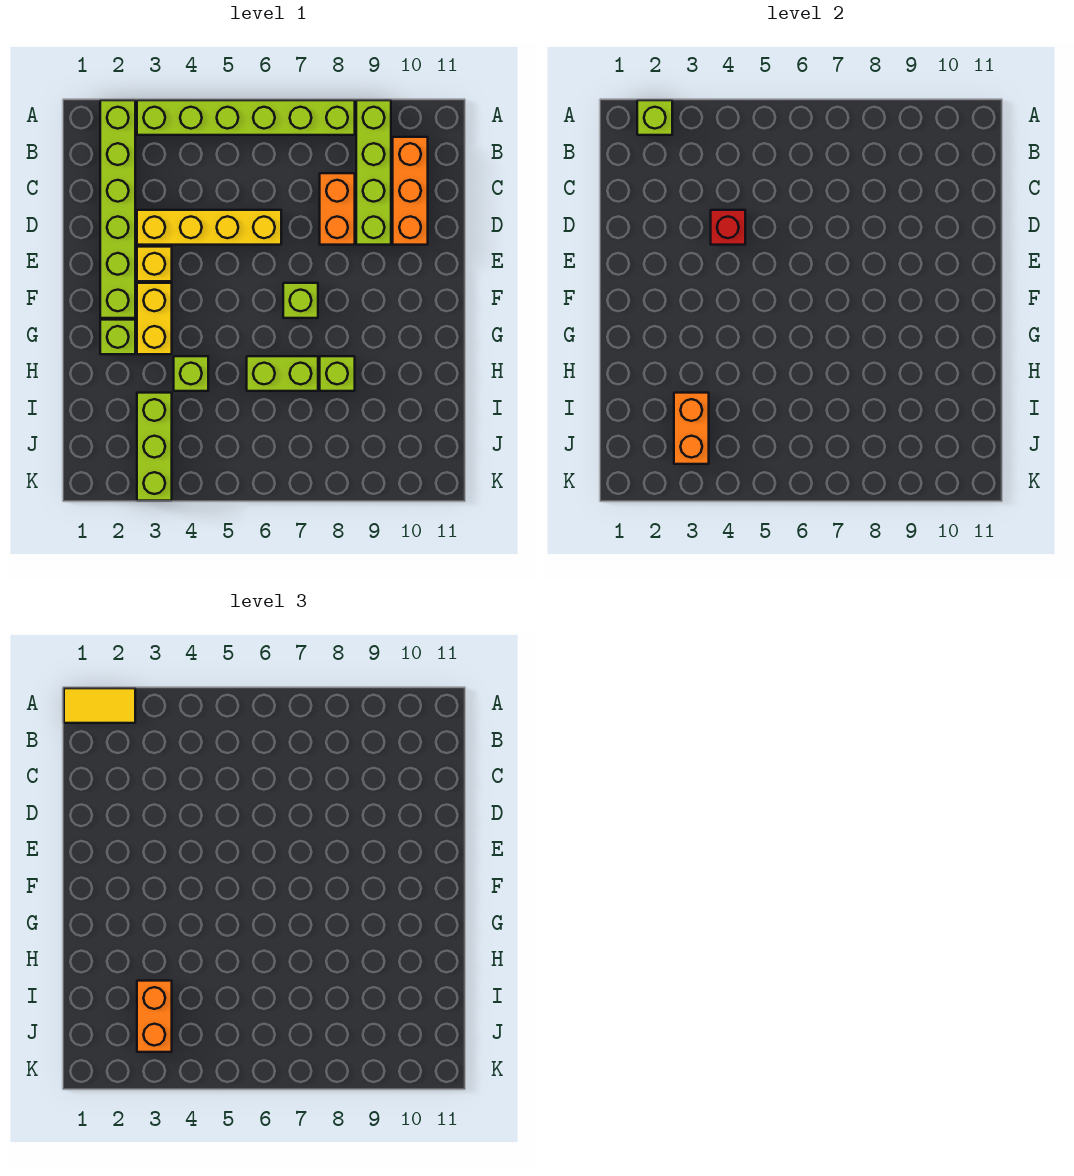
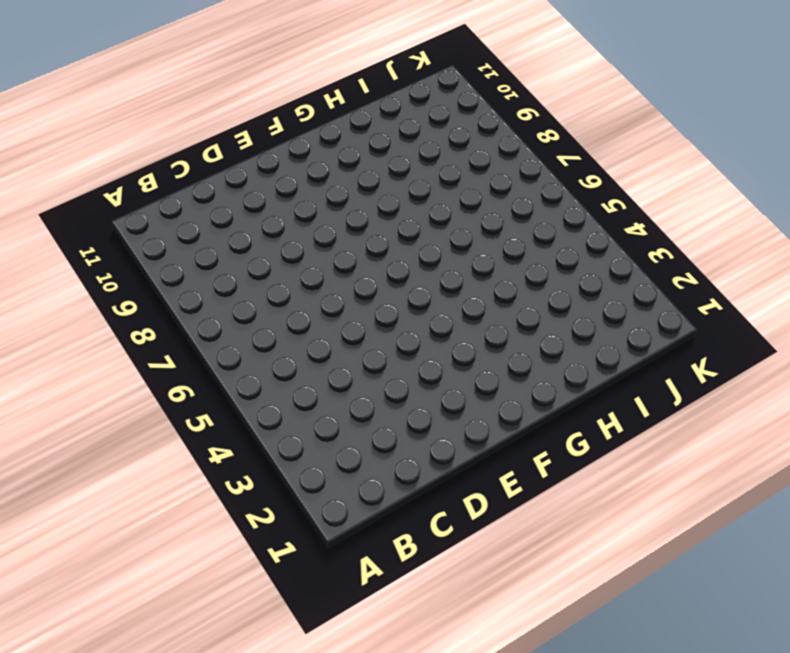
none -> lime 1x6 brick [100,100,135,318]
none -> lime 1x6 brick [137,100,355,135]
none -> lime 1x4 brick [356,100,391,245]

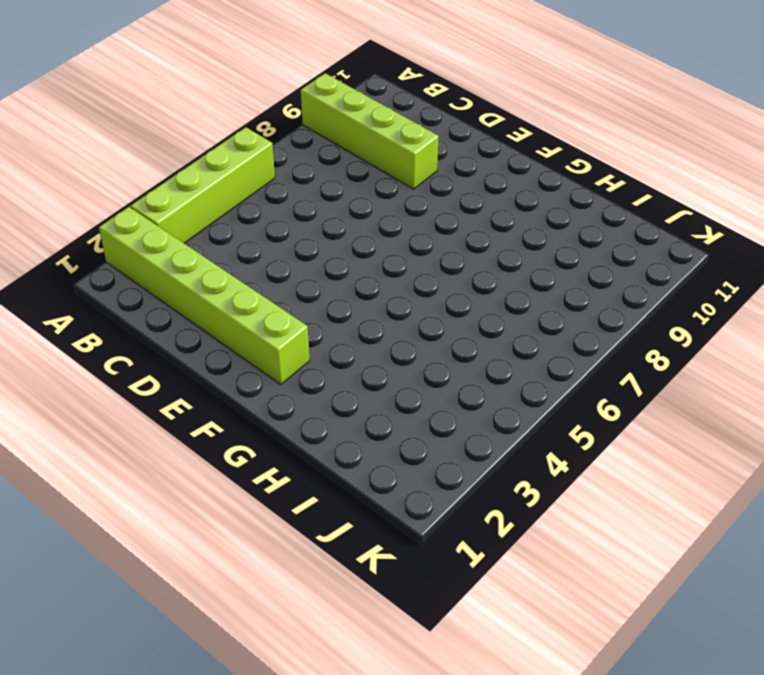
lime 1x4 brick [130,127,275,243] -> lime 1x6 brick [137,100,355,135]
none -> orange 1x3 brick [393,137,428,245]
none -> orange 1x2 brick [320,173,355,245]
none -> yellow 1x4 brick [137,210,281,245]

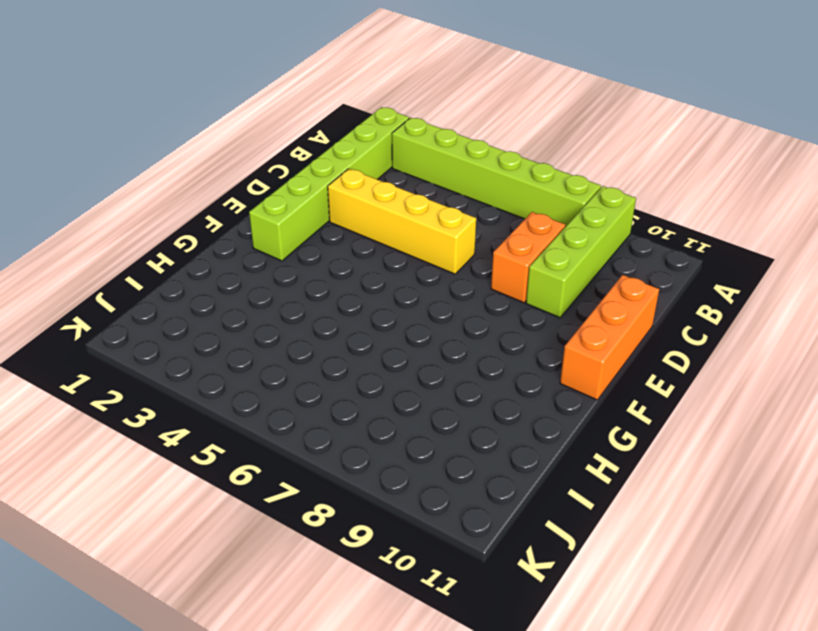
orange 1x3 brick [560,275,659,400] -> orange 1x3 brick moved to [393,137,428,245]
none -> yellow 1x1 brick [137,247,172,281]
none -> yellow 1x2 brick [137,283,172,354]
none -> lime 1x1 brick [283,283,318,318]

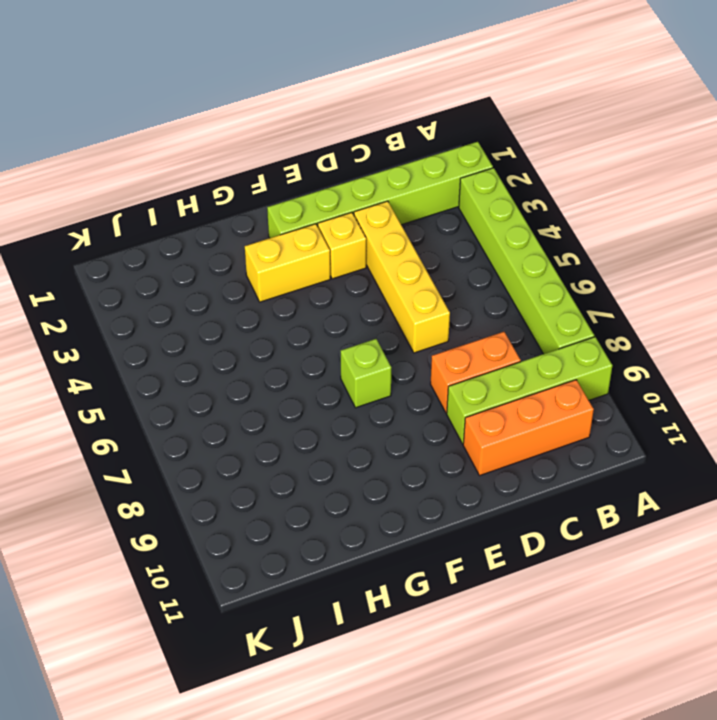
none -> lime 1x1 brick [100,320,135,354]
none -> lime 1x1 brick [174,356,208,391]
none -> lime 1x2 brick [247,356,318,391]

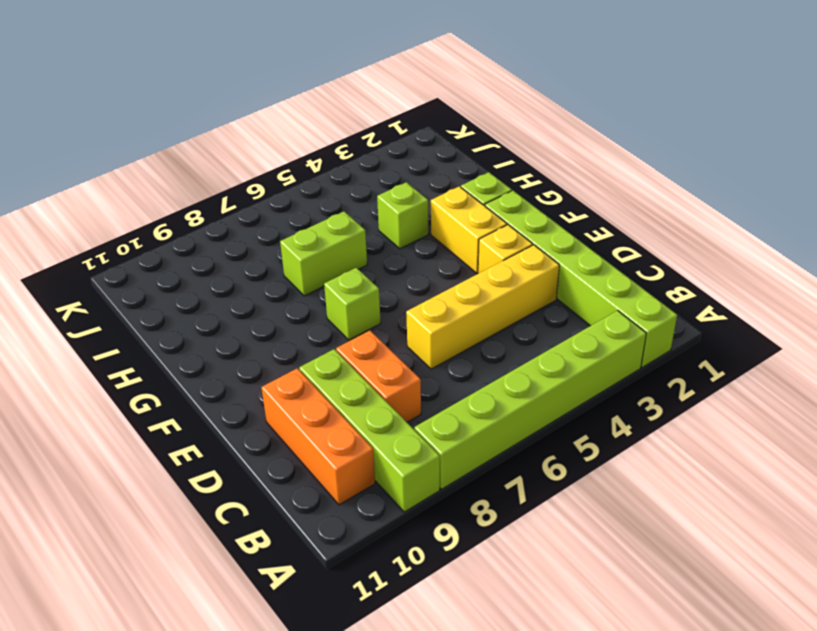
none -> lime 1x1 brick [320,356,355,391]
none -> lime 1x3 brick [137,393,172,501]
none -> lime 1x1 brick [637,100,672,135]

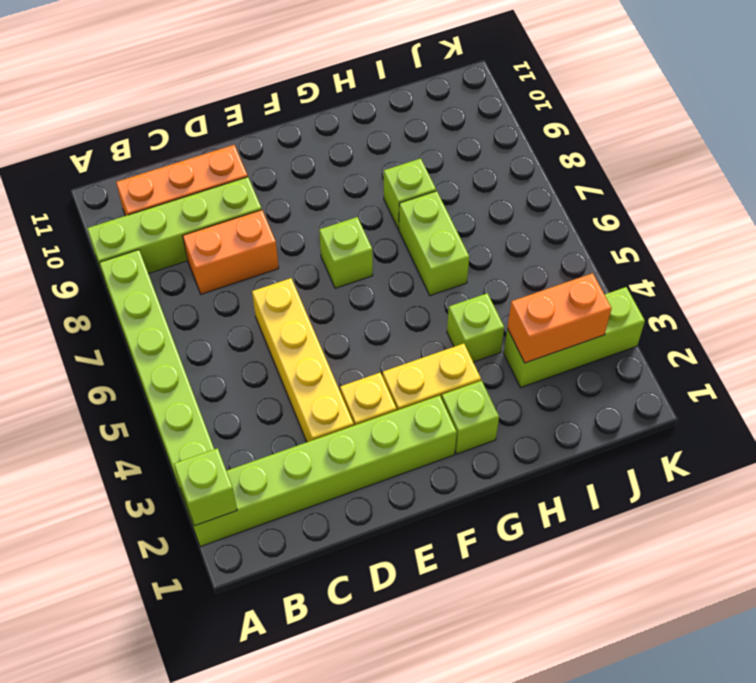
none -> red 1x1 brick [711,210,745,245]
none -> yellow 1x2 tile [64,688,135,723]
none -> orange 1x2 brick [137,981,172,1052]

